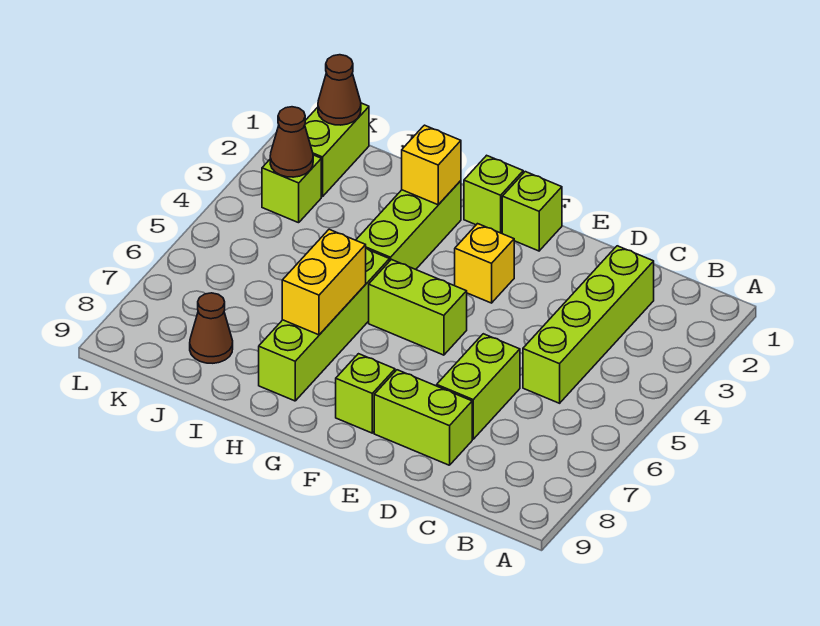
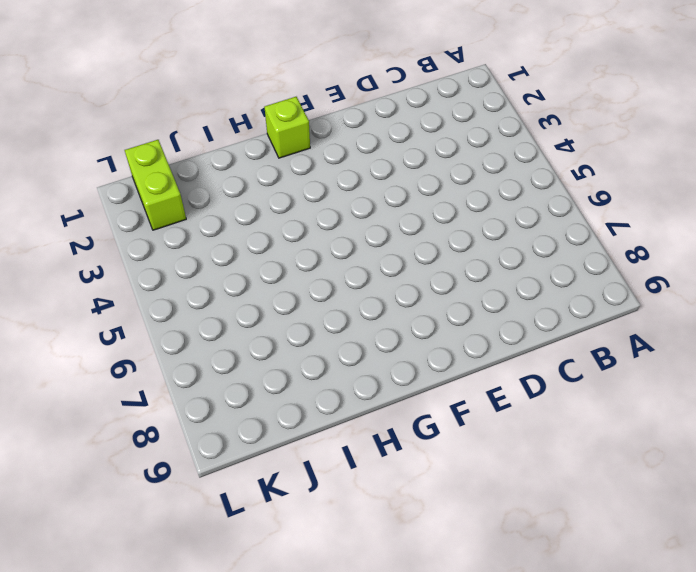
none -> lime 1x4 brick [523,246,654,403]
none -> lime 1x2 brick [437,334,520,439]
none -> lime 1x2 brick [374,370,472,465]

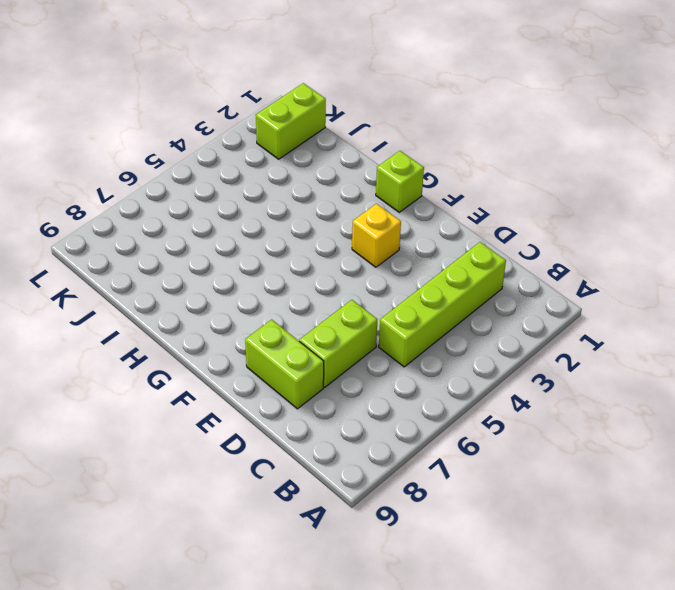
none -> lime 1x1 brick [502,172,562,251]
none -> lime 1x2 brick [369,260,467,355]
none -> lime 1x1 brick [336,354,395,433]

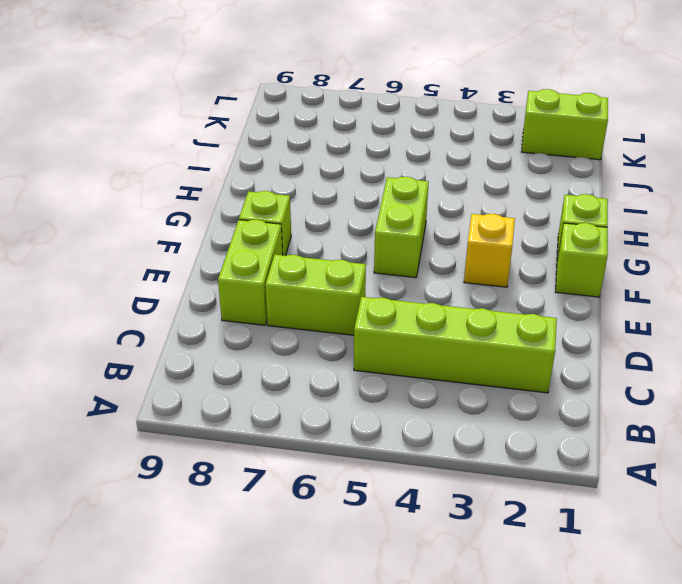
none -> lime 1x3 brick [356,181,461,269]
none -> lime 1x4 brick [259,248,389,401]
none -> brown 1x1 cone [190,293,233,363]

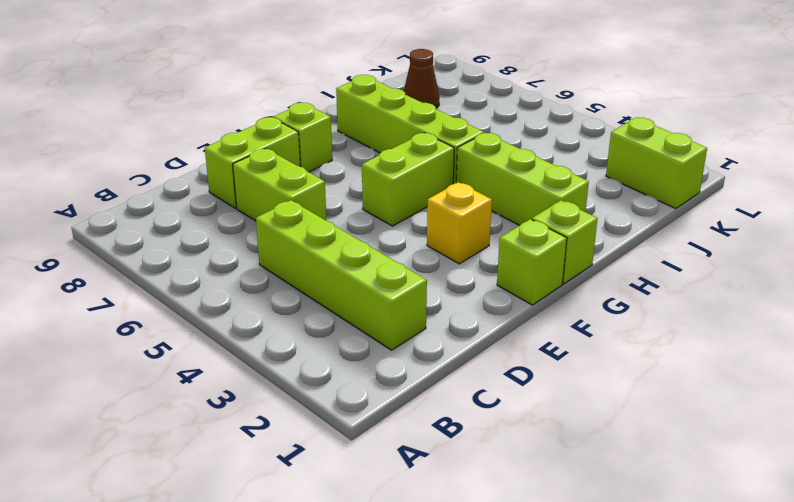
none -> lime 1x1 brick [262,155,321,223]
none -> yellow 1x1 brick [402,125,461,205]
none -> yellow 1x2 brick [282,229,366,335]

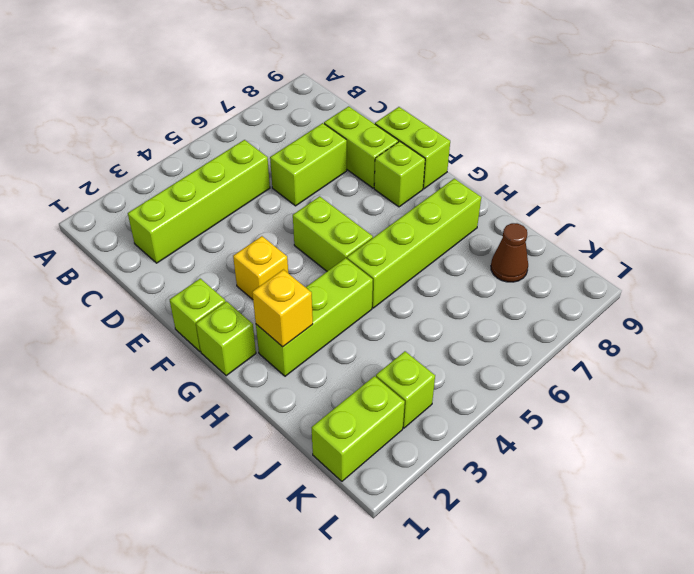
lime 1x2 brick [375,107,450,189] -> none
none -> yellow 1x2 brick [282,229,366,335]
none -> brown 1x1 cone [318,55,361,125]
none -> brown 1x1 cone [270,107,313,177]

